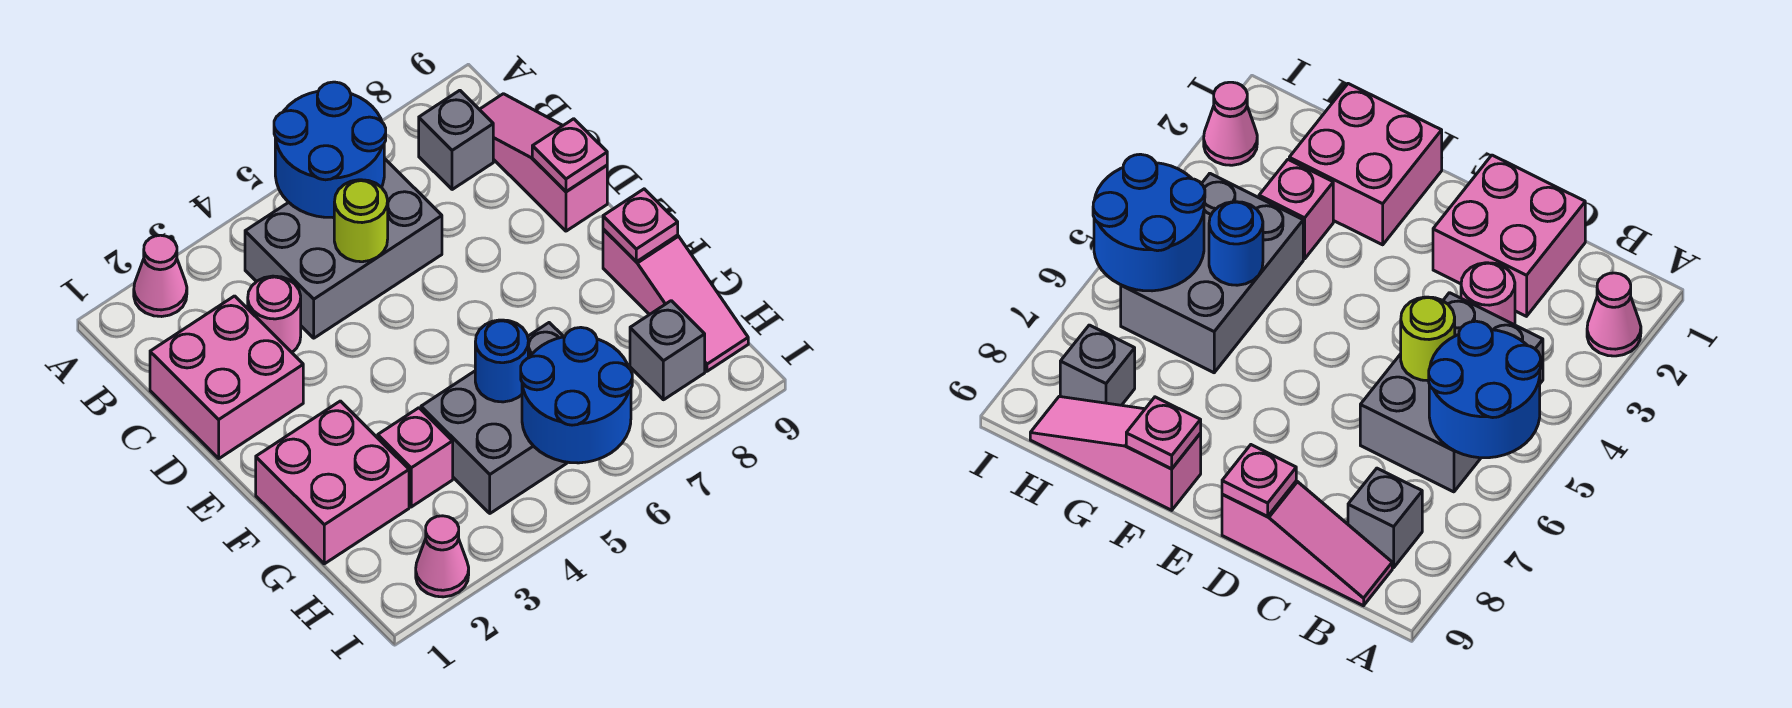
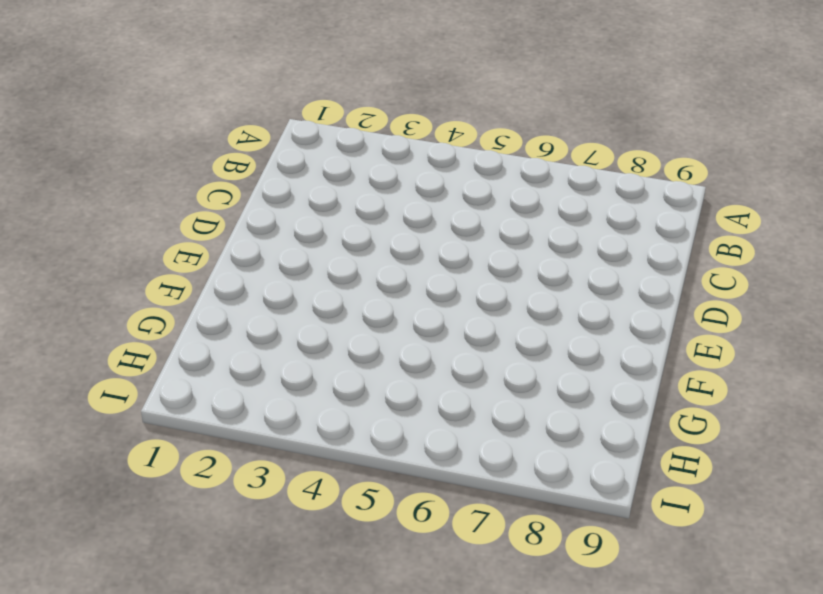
none -> pink 1x1 cone [134,235,187,317]
none -> grey 2x3 brick [245,158,442,338]
none -> grey 1x1 brick [419,90,493,190]

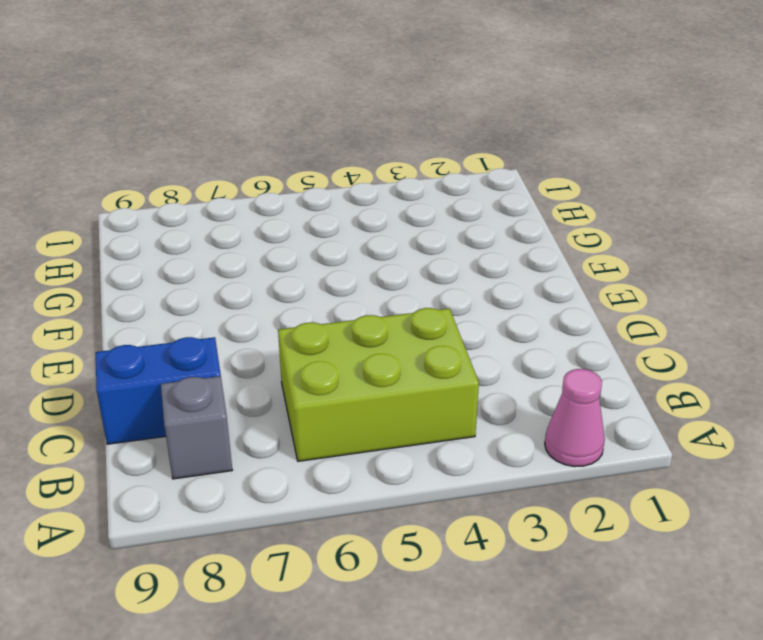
lime 2x3 brick [278,308,479,461] -> grey 2x3 brick [245,158,442,338]
blue 1x2 brick [96,337,221,444] -> pink 1x3 slope [479,94,607,231]
none -> pink 2x2 brick [150,296,303,458]
none -> pink 1x1 round brick [248,276,301,352]
none -> pink 2x2 brick [256,401,409,564]

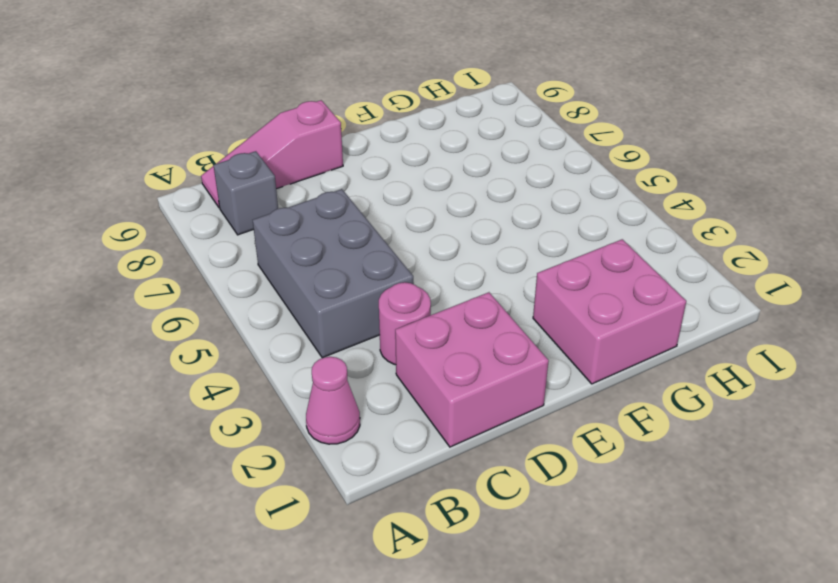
none -> pink 1x3 slope [603,229,748,371]
none -> pink 1x1 brick [378,408,453,507]
none -> grey 2x3 brick [421,323,568,513]

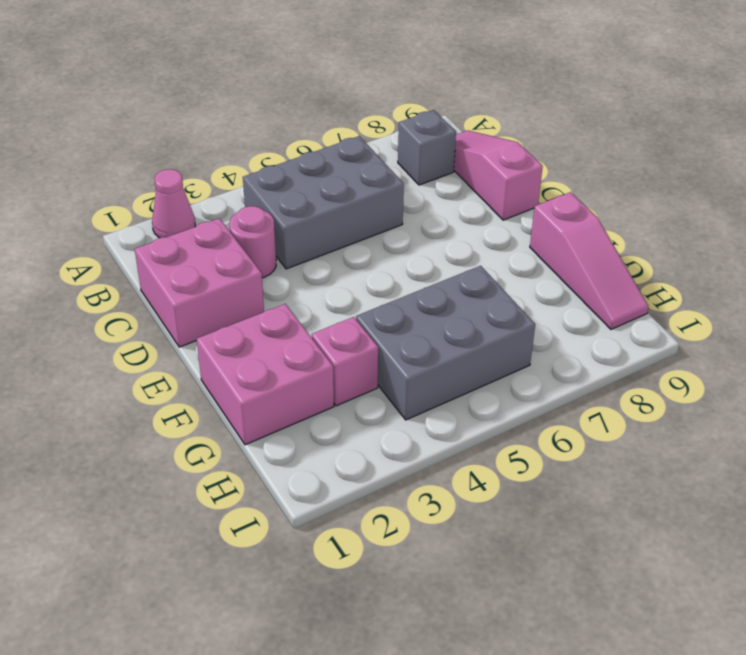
none -> grey 1x1 brick [630,301,705,400]
none -> pink 1x1 cone [416,516,469,597]
none -> blue 2x2 round brick [274,82,386,217]

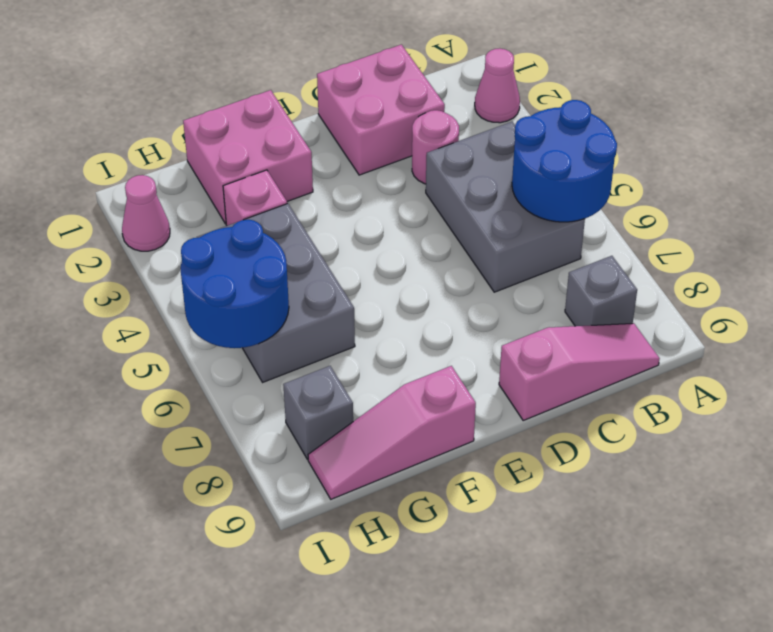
none -> lime 1x1 round brick [334,180,388,262]
none -> pink 1x1 plate [532,119,607,192]
none -> pink 1x1 plate [603,189,678,262]

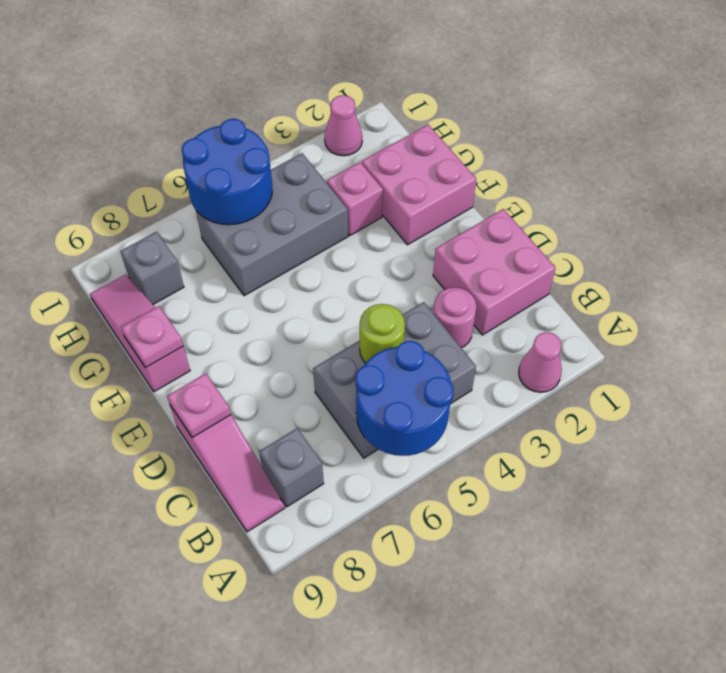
none -> blue 1x1 round brick [475,320,528,402]

